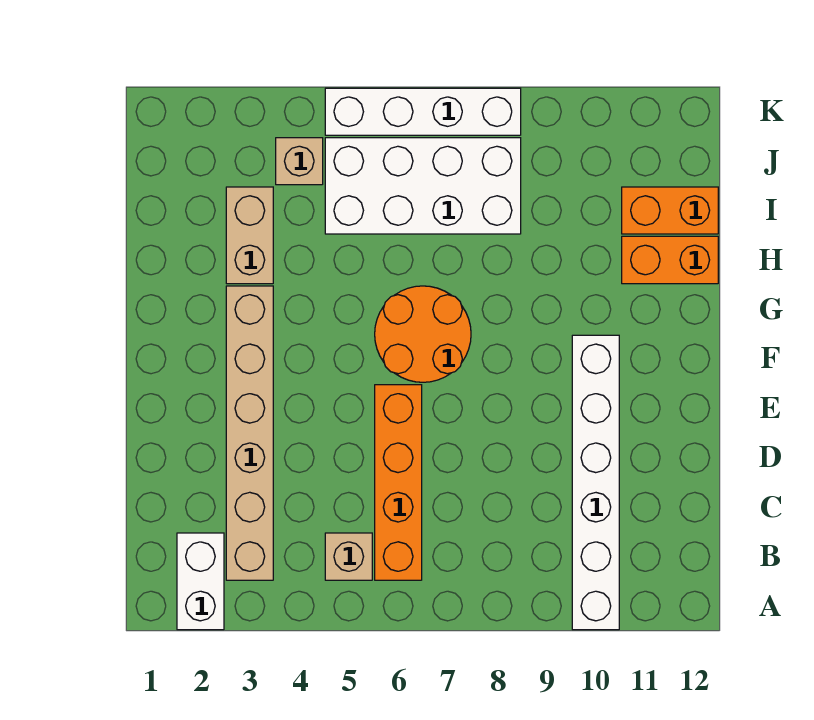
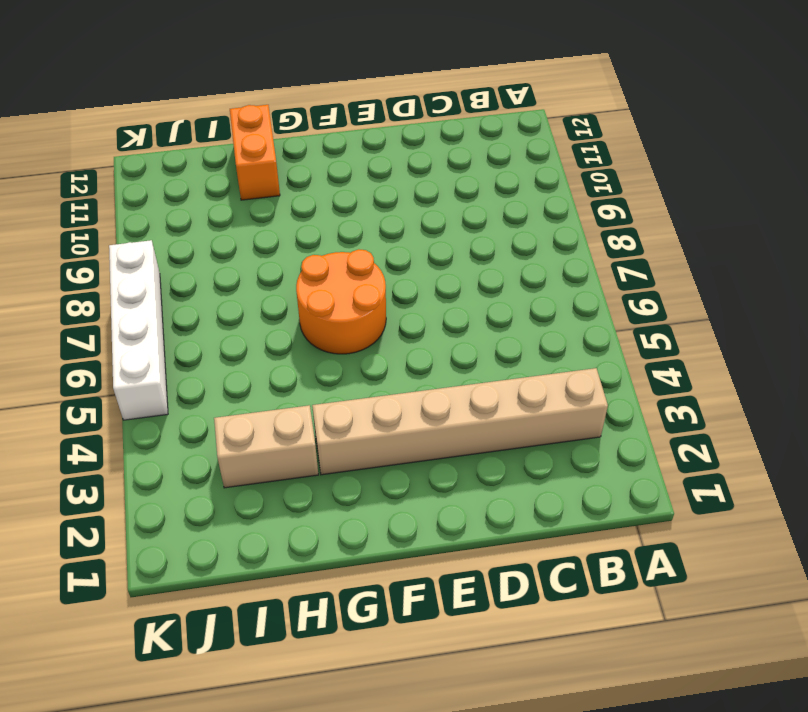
none -> white 1x2 brick [177,533,224,630]
none -> white 1x6 brick [572,335,619,630]
none -> tan 1x1 brick [325,533,372,580]

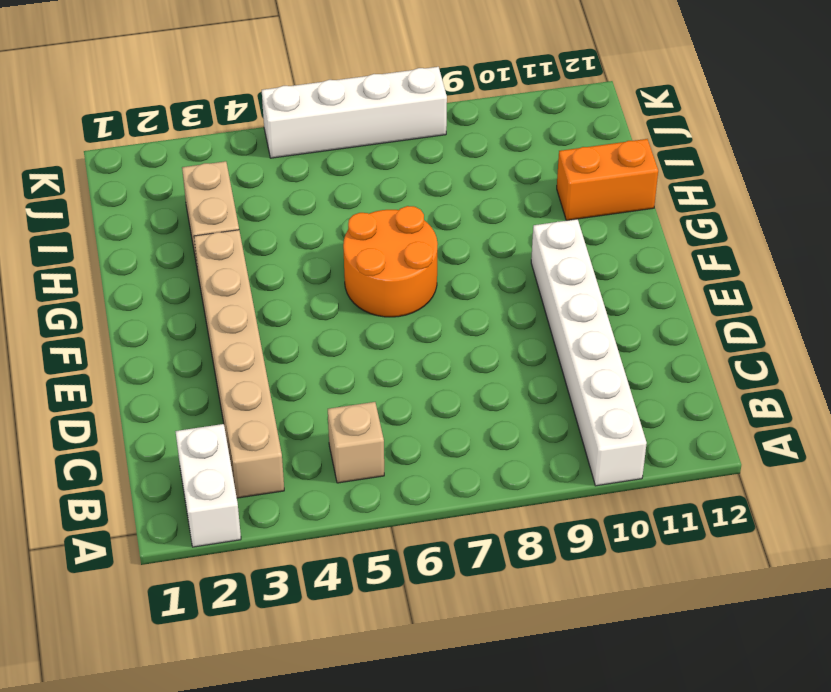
none -> orange 1x4 brick [375,385,422,580]
none -> white 2x4 brick [325,138,521,234]
none -> orange 1x2 brick [622,187,718,234]

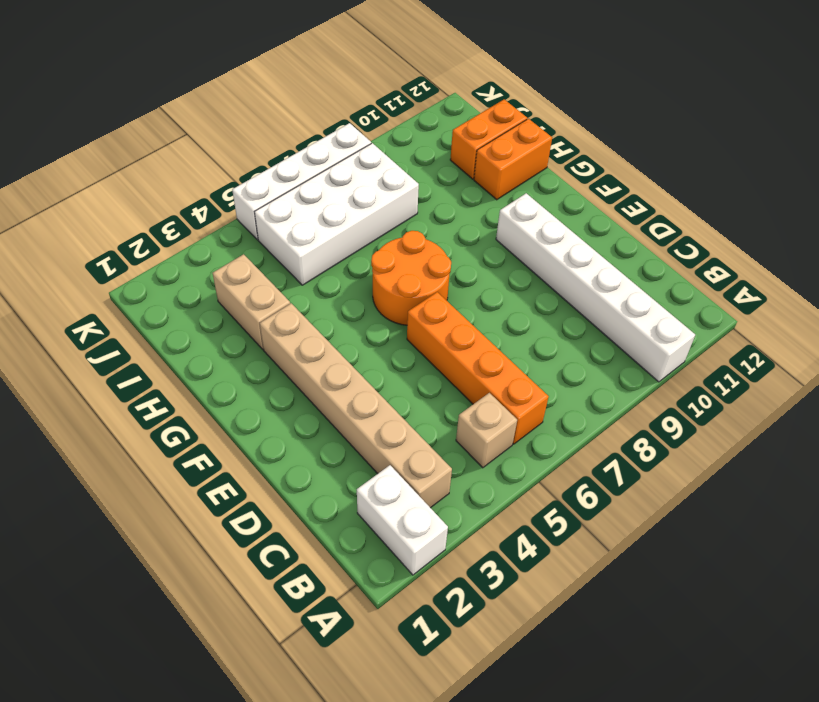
none -> tan 1x1 brick [276,138,323,185]

